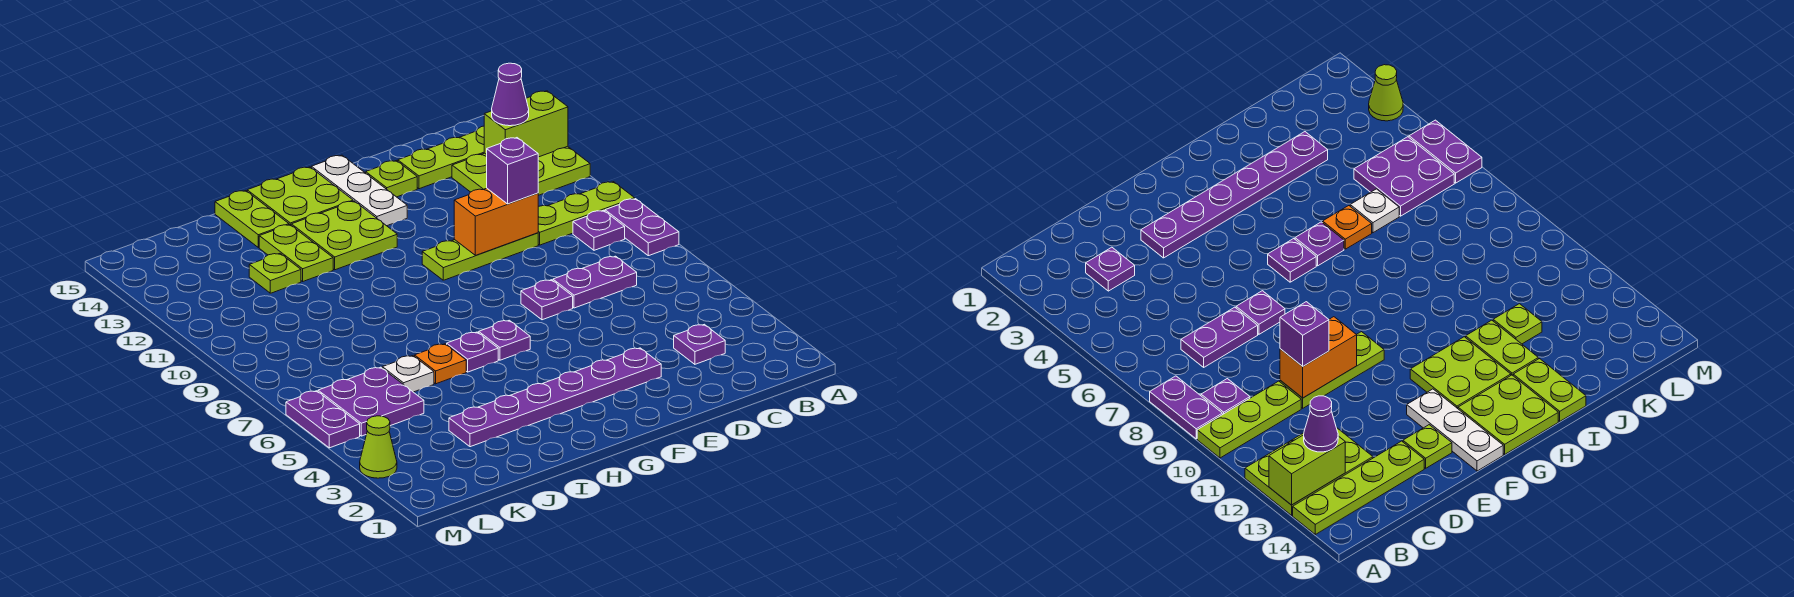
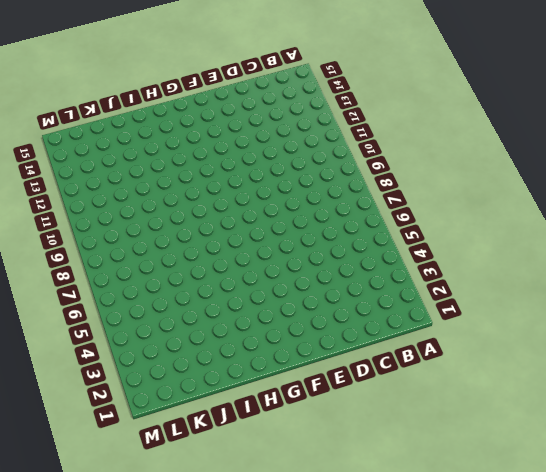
none -> purple 1x2 plate [605,199,679,256]
none -> lime 1x3 plate [538,182,635,245]
none -> lime 2x3 plate [452,146,590,195]

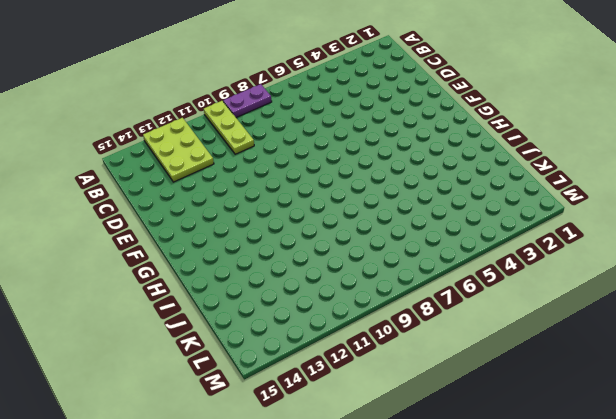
none -> lime 1x4 plate [398,126,484,189]
none -> purple 1x1 plate [573,210,625,250]
none -> purple 1x1 plate [674,324,725,364]

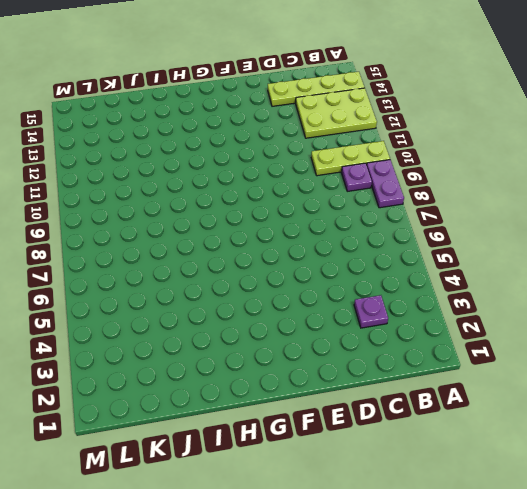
none -> purple 1x2 plate [553,256,637,308]
none -> lime 1x3 plate [422,233,538,280]
none -> purple 1x6 plate [449,348,661,447]

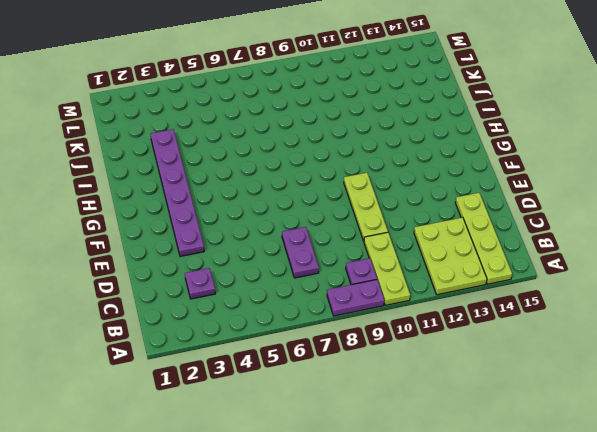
none -> purple 1x1 plate [521,280,573,320]
none -> lime 1x1 plate [366,161,417,197]
none -> white 1x3 plate [311,155,407,226]

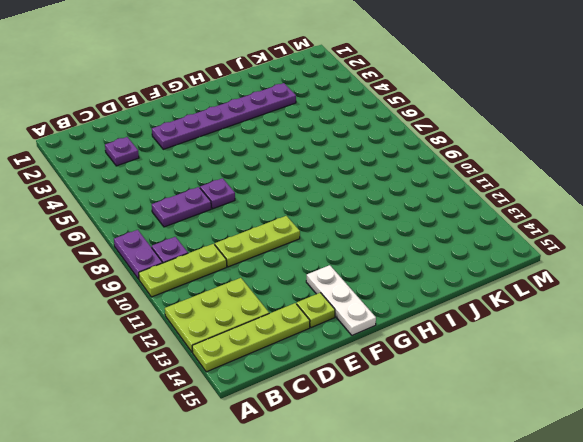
none -> purple 1x1 plate [479,320,530,360]
none -> lime 2x2 plate [291,201,397,270]
none -> lime 2x2 plate [247,167,353,225]

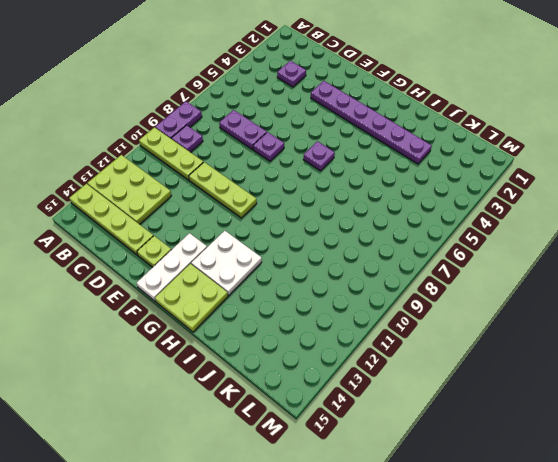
white 2x2 plate [191,231,262,296] -> lime 2x2 plate [291,201,397,270]
none -> purple 1x1 plate [447,332,498,372]
none -> orange 1x1 plate [415,344,466,384]
none -> lime 1x2 plate [259,225,333,281]

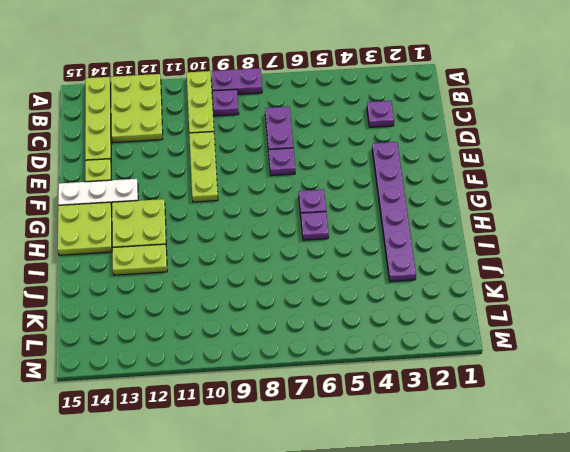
none -> orange 1x1 plate [415,344,466,384]
none -> lime 1x2 plate [215,191,289,247]
none -> white 1x1 plate [382,356,434,392]

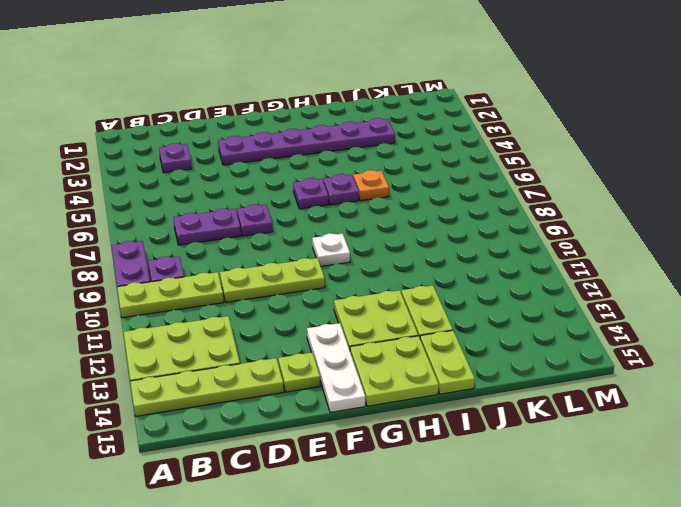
white 1x1 plate [312,233,350,266] -> white 1x1 plate moved to [382,356,434,392]
none -> lime 1x1 plate [249,253,301,293]
none -> purple 2x2 plate [318,367,424,436]
none -> lime 1x1 cone [360,416,397,478]

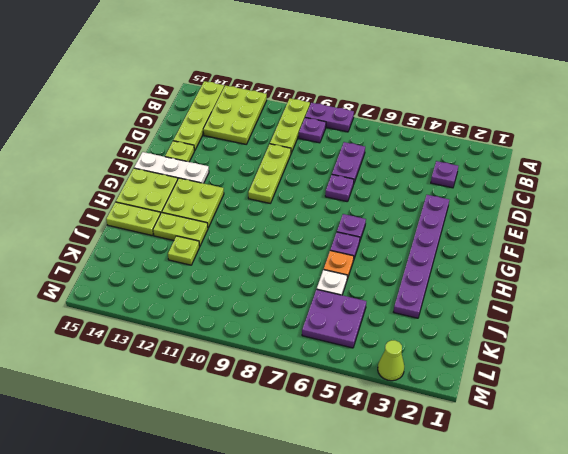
none -> purple 1x2 plate [286,391,360,448]
none -> lime 1x2 brick [484,91,568,157]
none -> orange 1x2 brick [454,188,538,255]

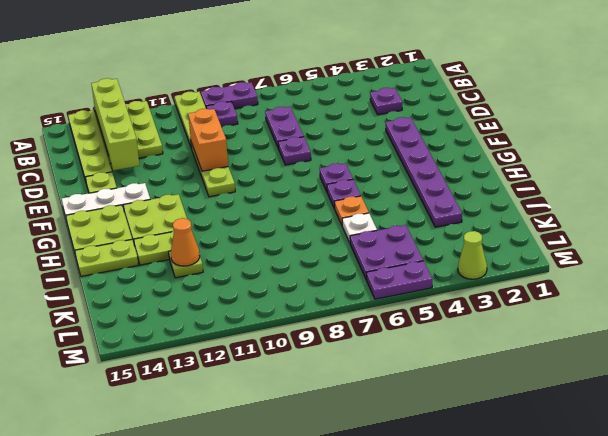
lime 1x4 brick [91,78,140,171] -> lime 1x2 brick [484,91,568,157]
orange 1x1 cone [171,218,200,266] -> none
none -> purple 1x1 cone [492,63,529,126]
none -> purple 1x1 brick [487,138,538,204]

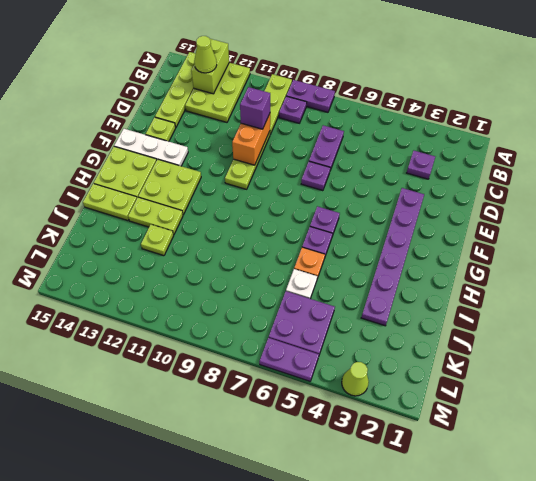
lime 1x1 cone [194,36,217,73] -> purple 1x1 cone [492,63,529,126]

